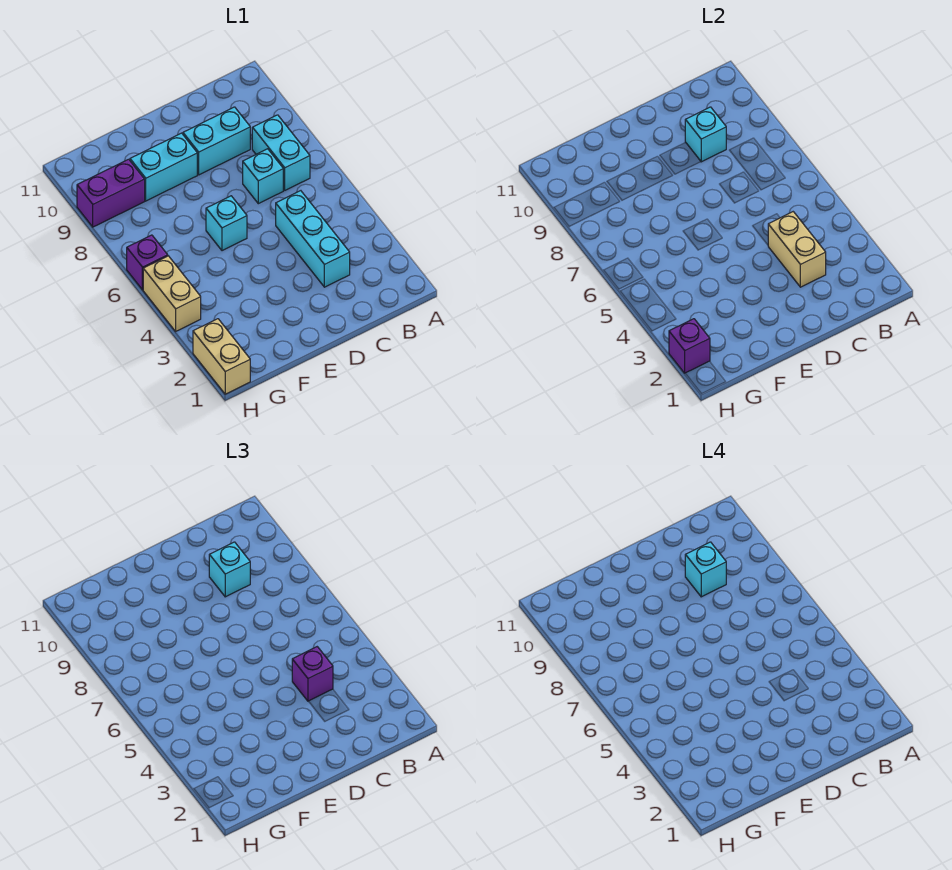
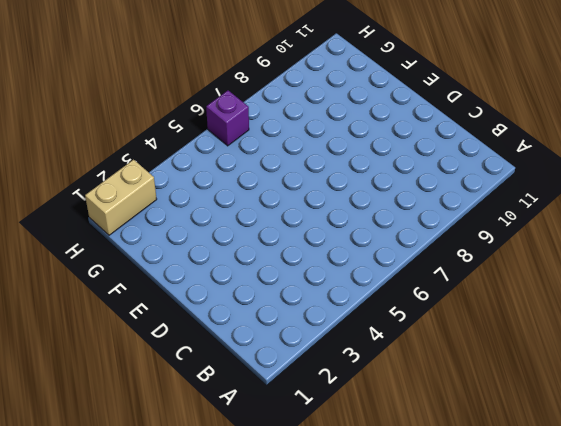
none -> cyan 1x2 brick [252,115,310,190]
none -> cyan 1x3 brick [276,191,350,287]
none -> cyan 1x1 brick [243,149,283,204]

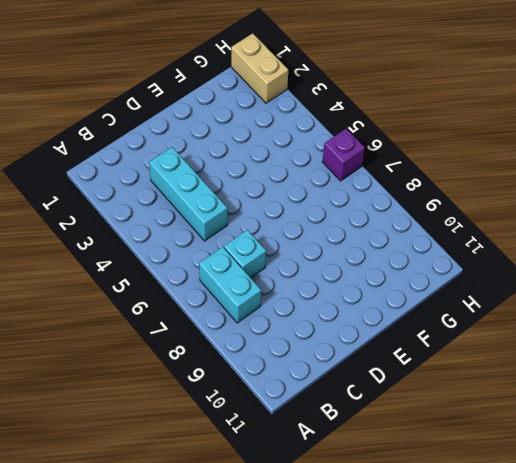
none -> cyan 1x2 brick [183,107,250,175]
none -> cyan 1x1 brick [206,196,247,251]
none -> cyan 1x2 brick [130,133,197,201]

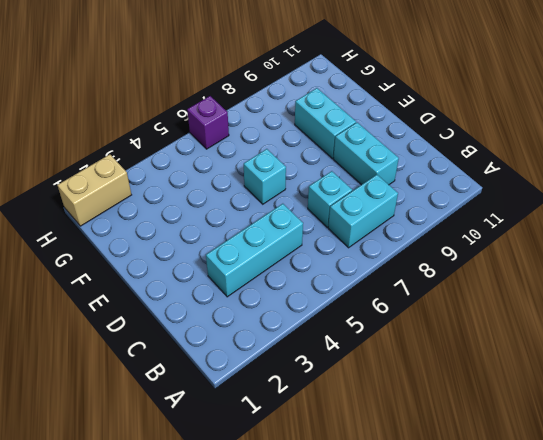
none -> purple 1x2 brick [77,159,145,227]
none -> tan 1x2 brick [143,256,201,331]
none -> tan 1x2 brick [768,212,826,287]

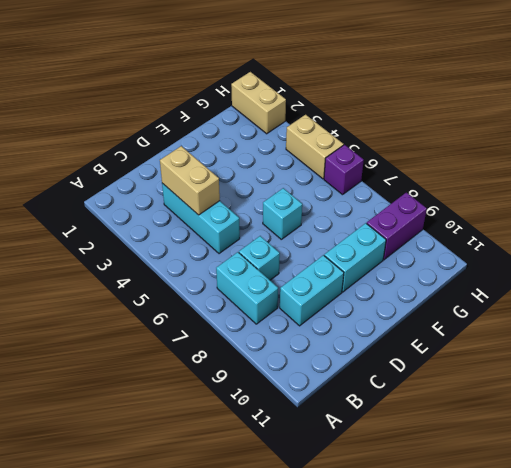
none -> cyan 1x1 brick [685,107,726,162]
none -> purple 1x1 brick [669,319,710,373]
none -> purple 1x1 brick [292,647,333,701]

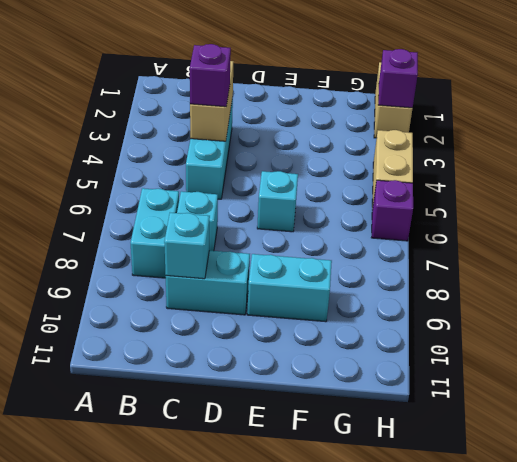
none -> purple 1x2 brick [77,159,145,227]
none -> cyan 1x1 brick [209,542,250,597]
none -> cyan 1x1 brick [685,542,726,597]

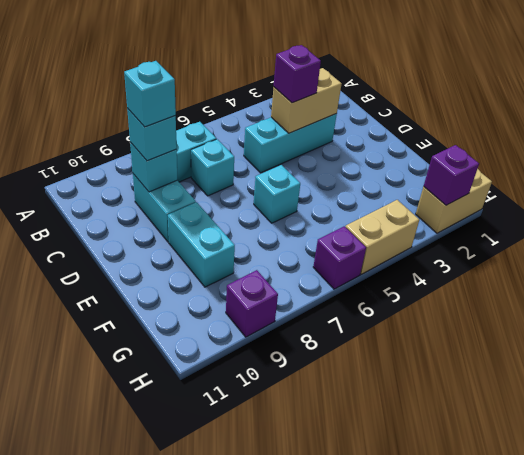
purple 1x1 brick [226,270,278,337] -> purple 1x2 brick [77,159,145,227]

